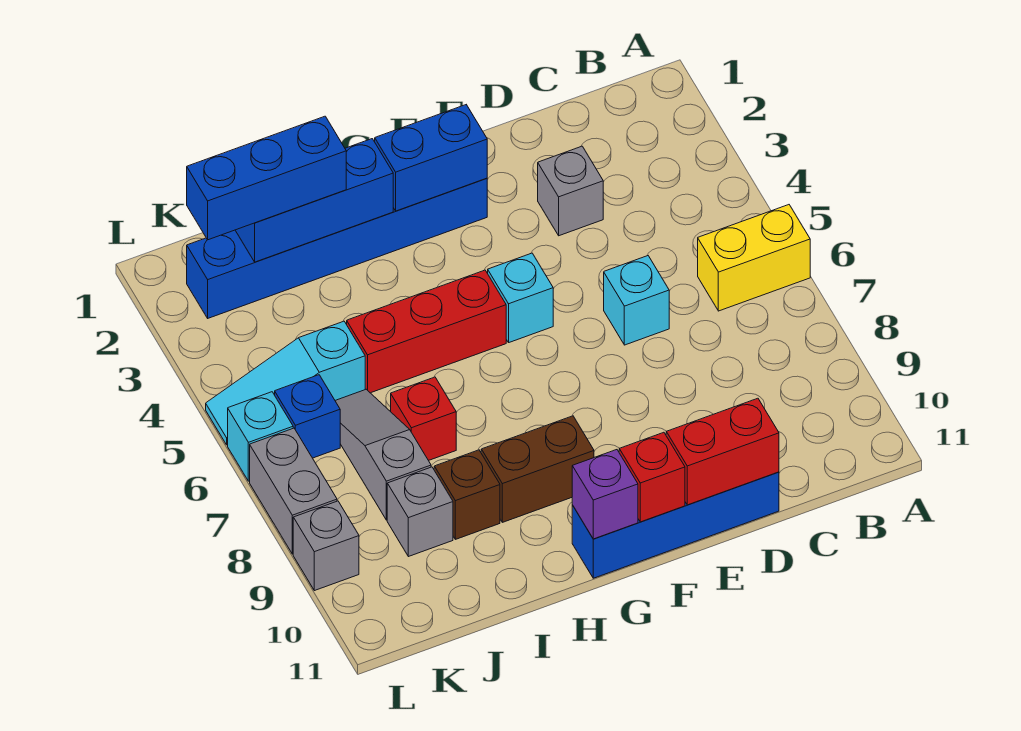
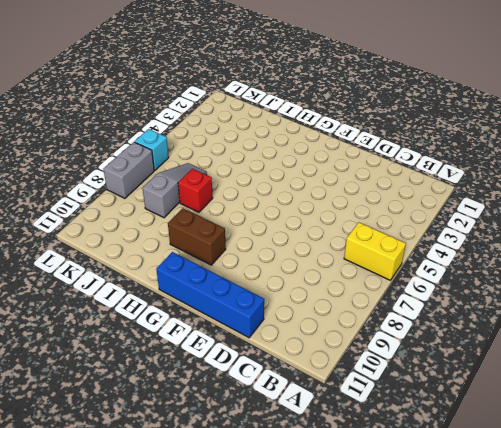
none -> grey 1x1 brick [538,146,603,236]
none -> cyan 1x1 brick [604,256,669,345]
none -> blue 1x6 brick [187,178,487,318]

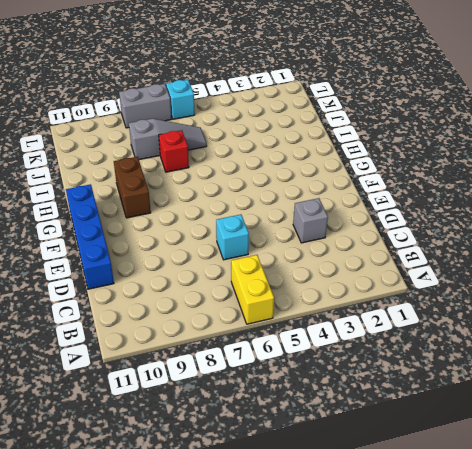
none -> blue 1x6 brick [187,178,487,318]
none -> cyan 1x1 brick [488,253,553,342]
none -> red 1x3 brick [347,270,506,393]

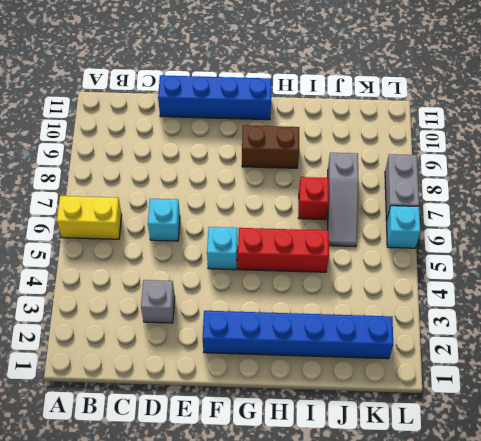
none -> brown 1x1 brick [434,450,500,539]
none -> cyan 1x3 slope [206,321,365,445]
none -> grey 1x1 brick [387,467,453,557]

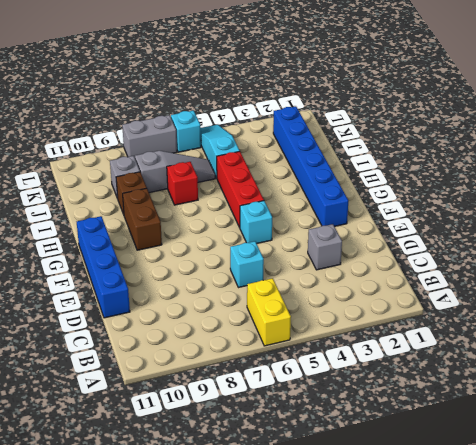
none -> blue 1x1 brick [275,375,340,458]
none -> grey 1x1 brick [293,501,359,591]
none -> red 1x2 brick [666,398,779,505]

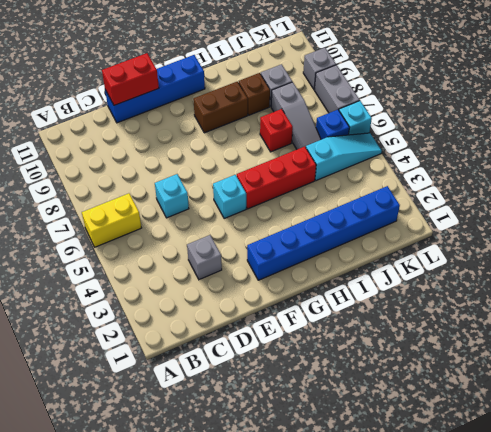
none -> blue 1x2 brick [375,105,487,211]
none -> red 1x1 brick [619,432,685,522]
none -> purple 1x1 brick [572,450,638,539]

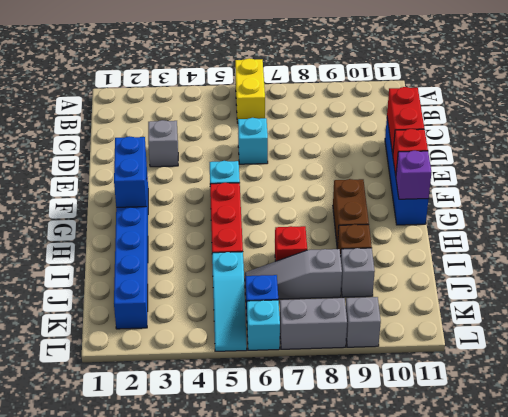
none -> blue 1x3 brick [235,139,393,262]
none -> blue 1x3 brick [187,116,346,240]

